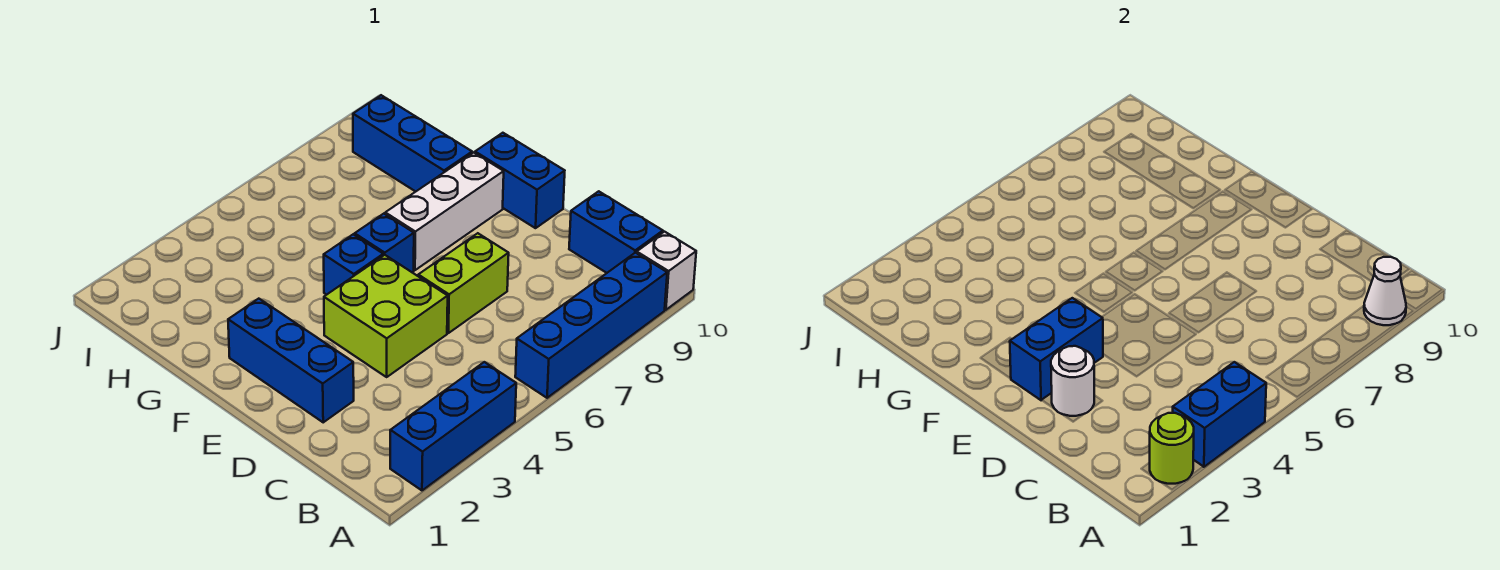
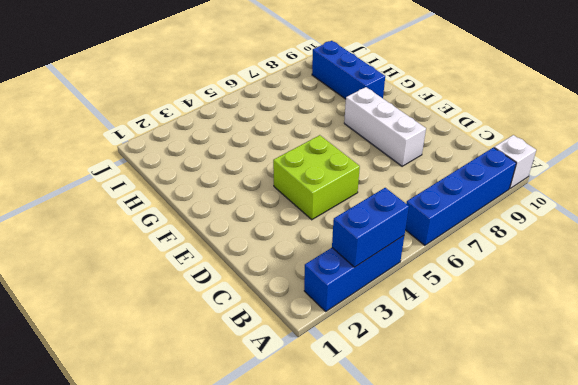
white 1x3 brick [344,87,426,166] -> white 1x3 brick turned to [385,153,504,270]
none -> blue 1x2 brick [569,191,663,273]
none -> blue 1x3 brick [228,299,354,422]
none -> lime 1x2 brick [418,233,509,333]

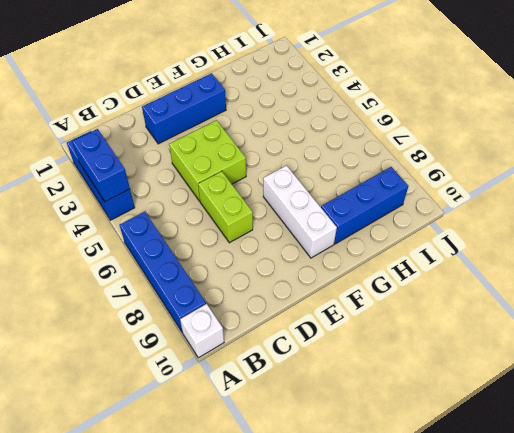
none -> blue 1x2 brick [569,191,663,273]
none -> blue 1x2 brick [475,133,565,228]
none -> blue 1x1 brick [324,234,383,295]

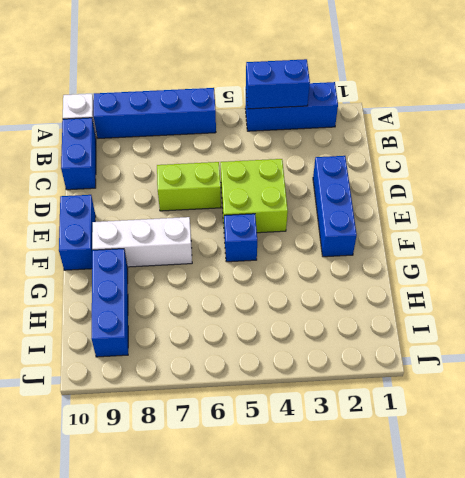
none -> blue 1x1 brick [355,214,414,272]
none -> lime 1x1 round brick [1150,413,1194,484]
none -> white 1x1 cone [1364,257,1406,325]

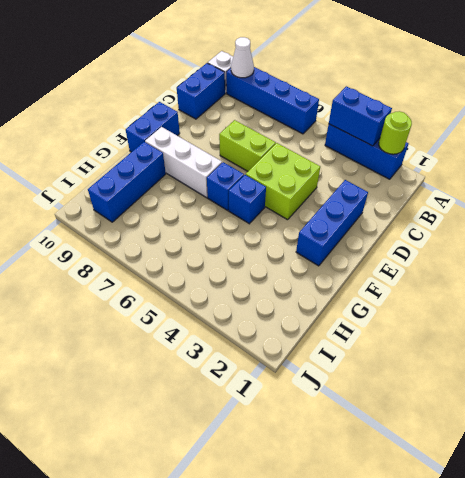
none -> white 1x1 round brick [1051,346,1094,416]
none -> blue 1x2 brick [1010,298,1103,400]

